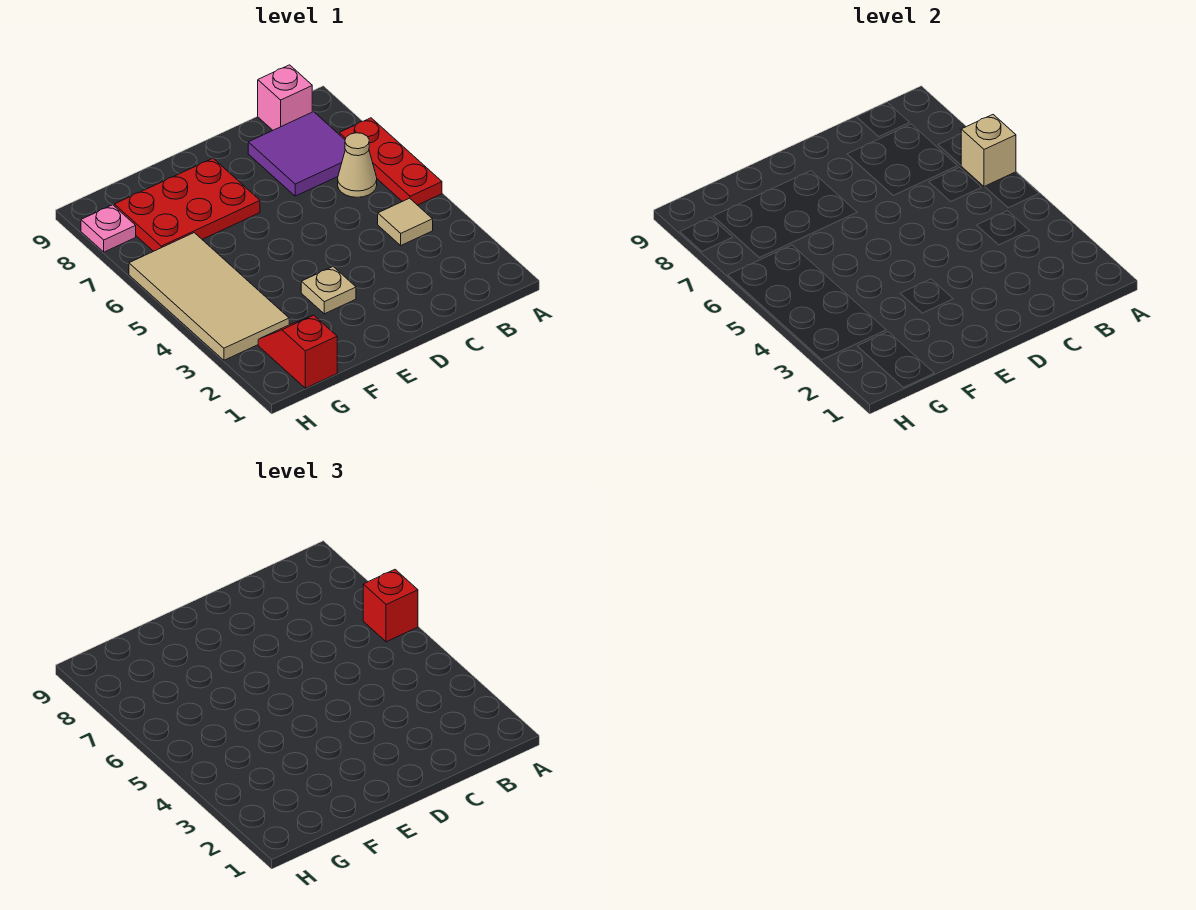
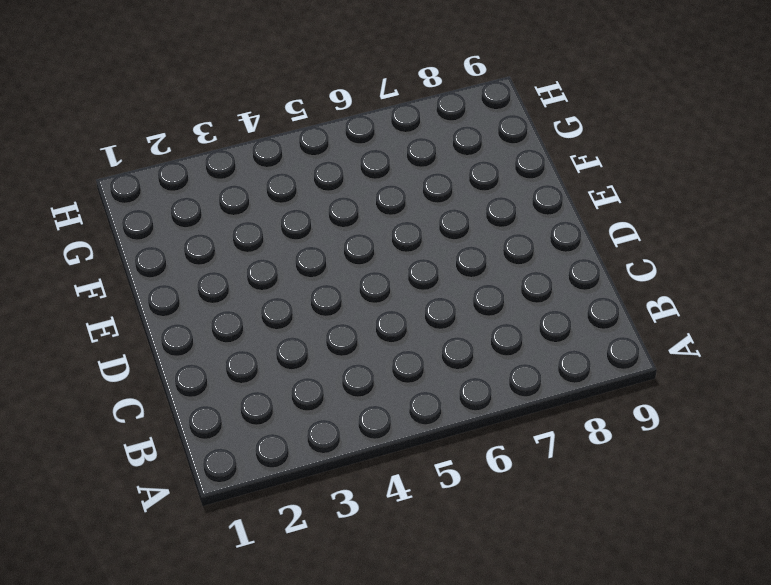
none -> red 1x3 plate [339,118,442,205]
none -> tan 1x1 tile [378,198,433,245]
none -> tan 1x1 cone [338,133,377,197]

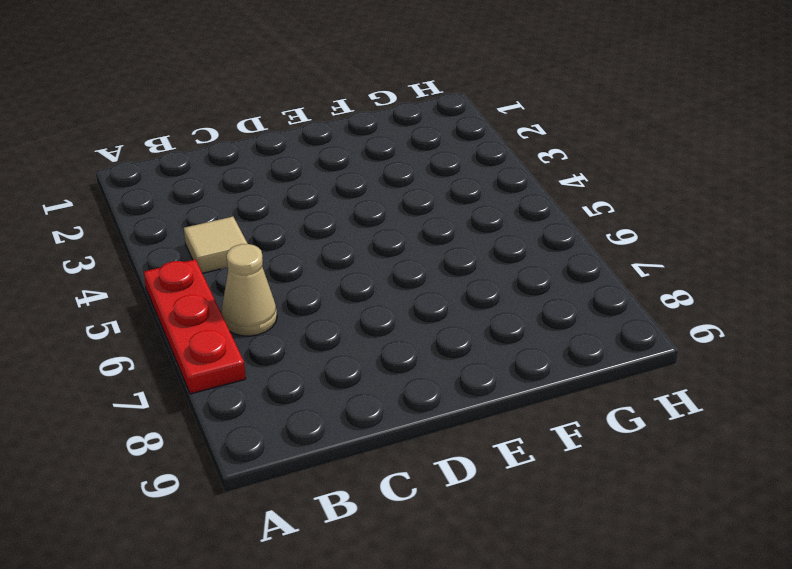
none -> purple 2x2 tile [248,112,345,196]
none -> pink 1x1 brick [258,65,312,130]
none -> tan 1x1 plate [301,267,356,314]

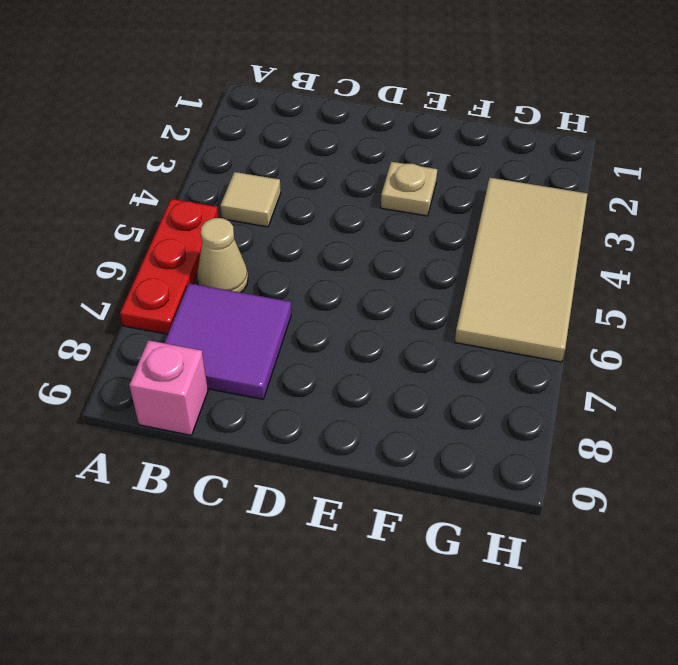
none -> red 2x3 plate [114,158,260,251]
none -> red 1x2 slope [258,315,337,388]
none -> pink 1x1 plate [81,205,136,252]

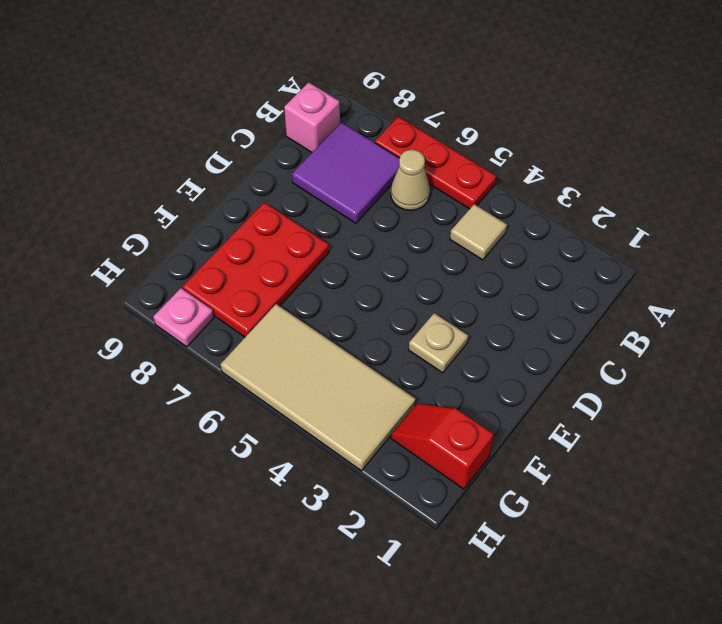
none -> tan 1x1 brick [961,115,1016,187]
none -> red 1x1 brick [363,570,418,642]

